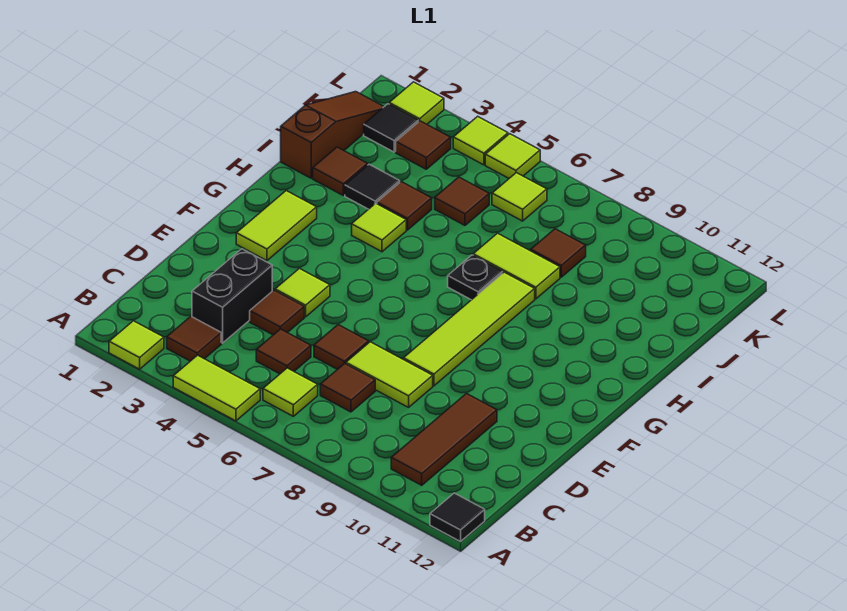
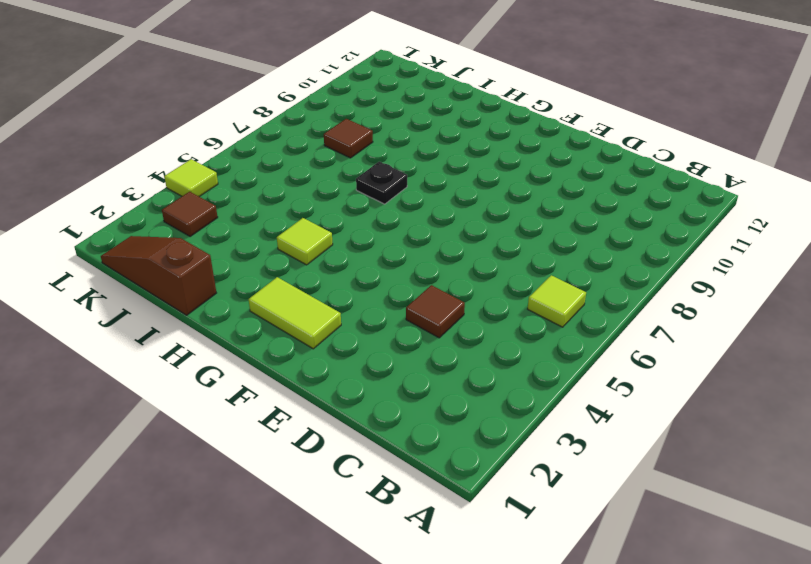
none -> lime 1x1 tile [109,321,164,369]
none -> lime 1x2 tile [173,355,260,421]
none -> black 1x1 tile [430,493,485,542]
none -> brown 1x1 tile [167,317,221,361]

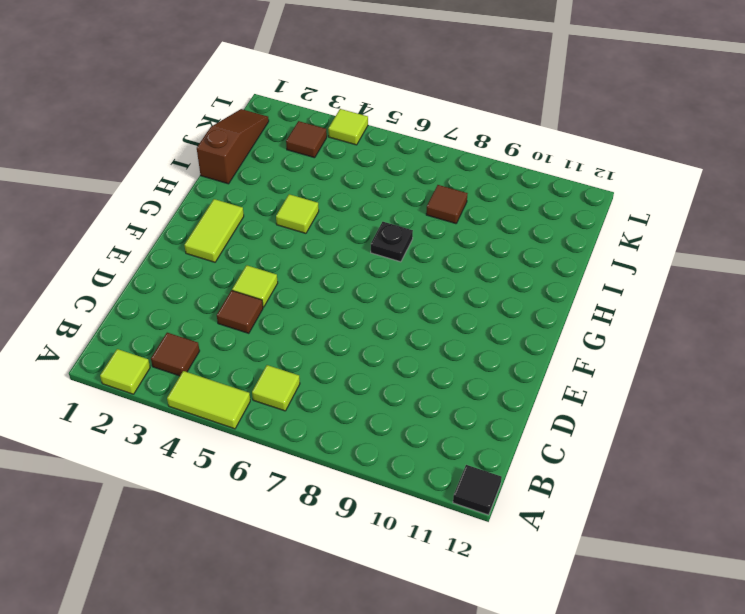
none -> brown 1x3 tile [391,394,497,485]
none -> black 1x2 brick [192,249,272,343]
none -> brown 1x1 tile [256,329,311,374]
none -> brown 1x1 tile [320,364,375,412]

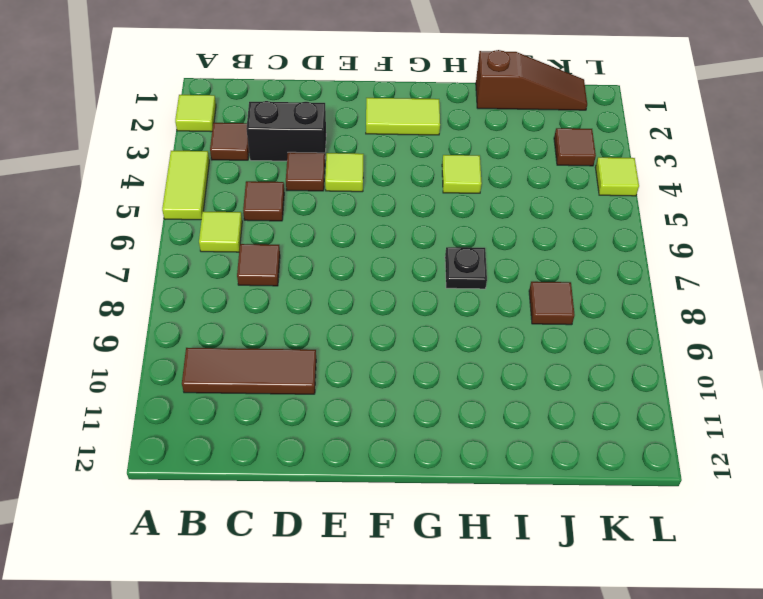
none -> black 1x1 tile [430,493,485,542]
none -> brown 1x1 tile [314,325,369,370]
none -> lime 1x2 tile [346,342,433,407]
none -> lime 1x4 tile [403,272,535,386]

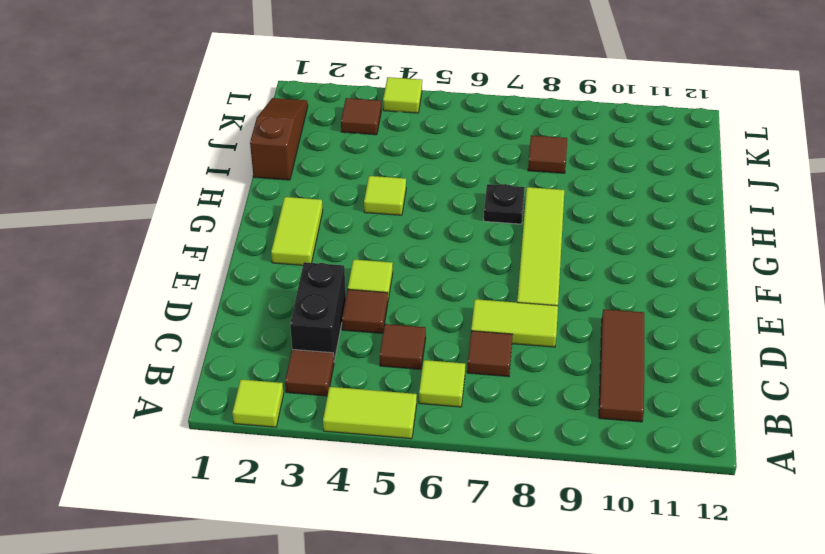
none -> black 1x1 tile [430,493,485,542]
none -> brown 1x1 tile [314,325,369,370]
none -> brown 1x1 tile [313,147,368,195]
none -> black 1x1 tile [345,164,400,209]

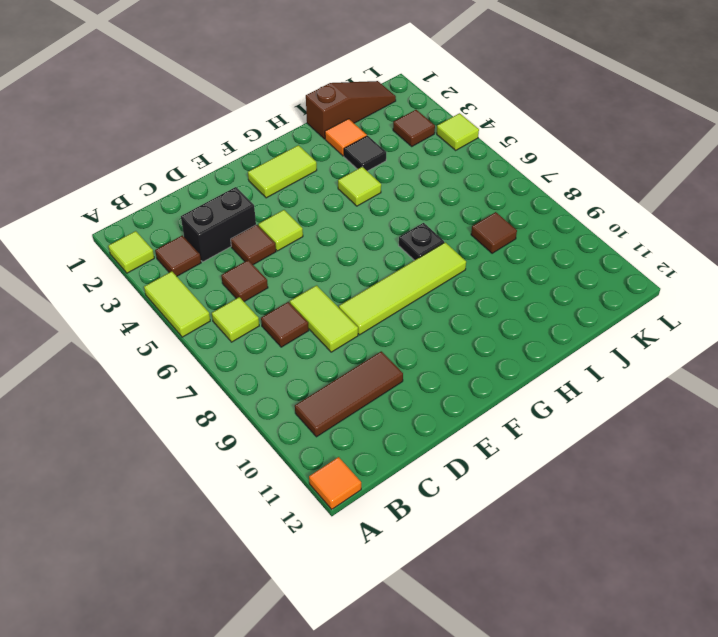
orange 1x1 tile [309,457,361,509] -> black 1x1 tile [430,493,485,542]
orange 1x1 tile [325,119,367,156] -> brown 1x1 tile [313,147,368,195]
none -> brown 1x1 tile [314,325,369,370]
none -> brown 1x1 tile [377,182,432,230]
none -> lime 1x2 tile [473,233,560,299]
none -> brown 1x1 tile [435,177,489,225]

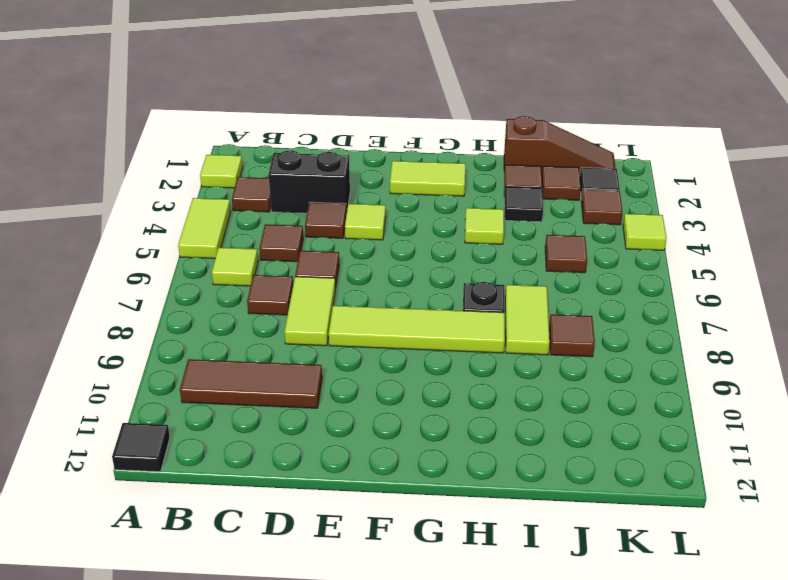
brown 1x1 tile [542,166,581,200] -> brown 1x1 tile moved to [377,182,432,230]
none -> lime 1x1 tile [492,173,547,221]
none -> lime 1x1 tile [389,82,444,124]
none -> lime 1x1 tile [485,134,540,178]

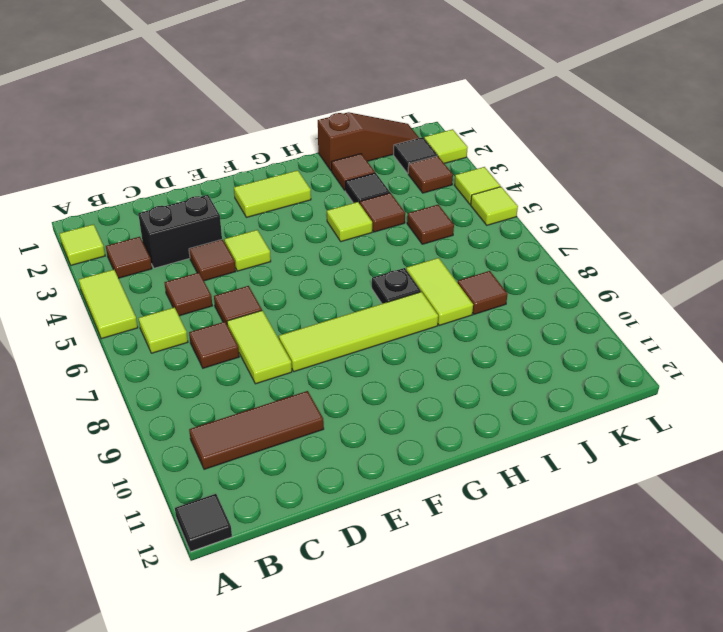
none -> lime 1x1 tile [492,173,547,221]

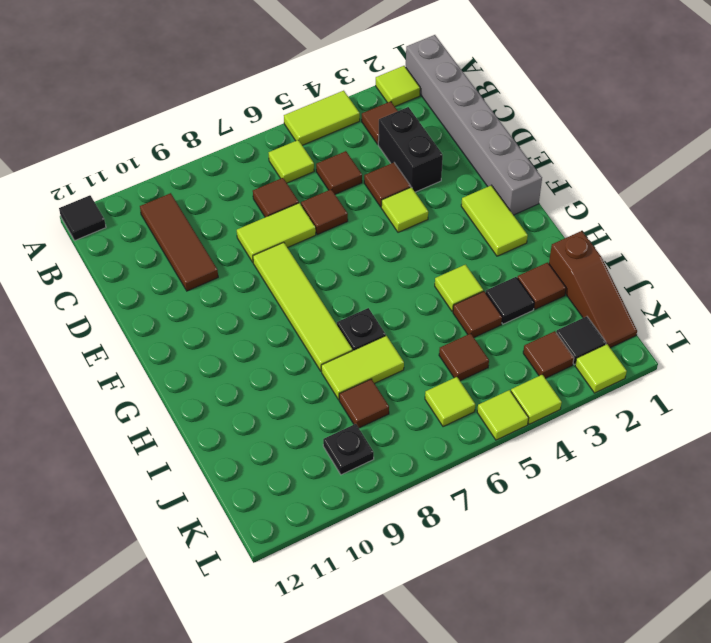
grey 1x6 brick [406,35,542,215] -> none
black 1x1 plate [323,424,374,475] -> none

